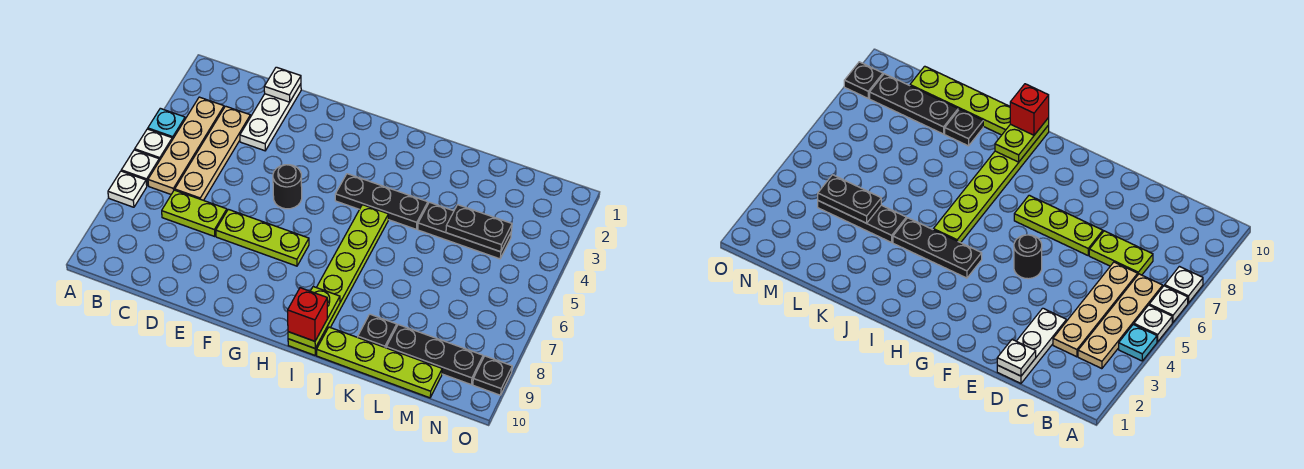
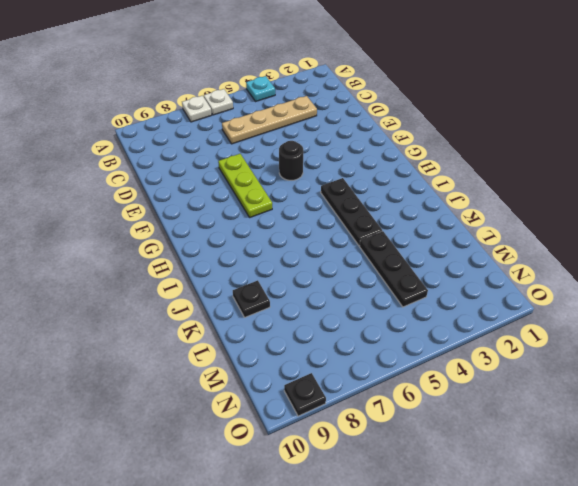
none -> white 1x1 plate [135,129,172,161]
none -> tan 1x4 plate [148,97,224,194]
none -> lime 1x2 plate [162,190,227,237]

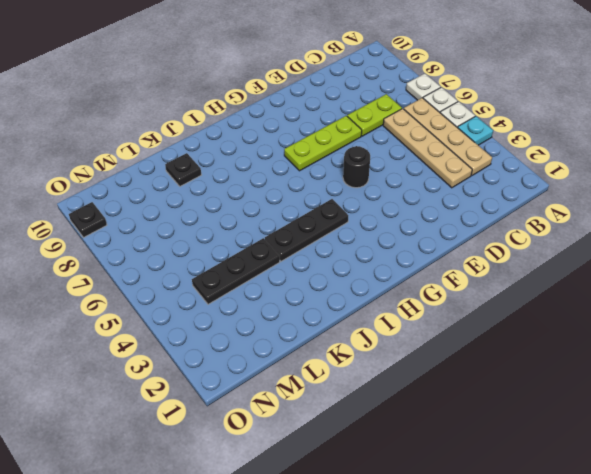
none -> white 1x3 plate [240,84,301,151]
none -> lime 1x6 plate [288,205,388,355]
none -> lime 1x4 plate [317,327,442,398]

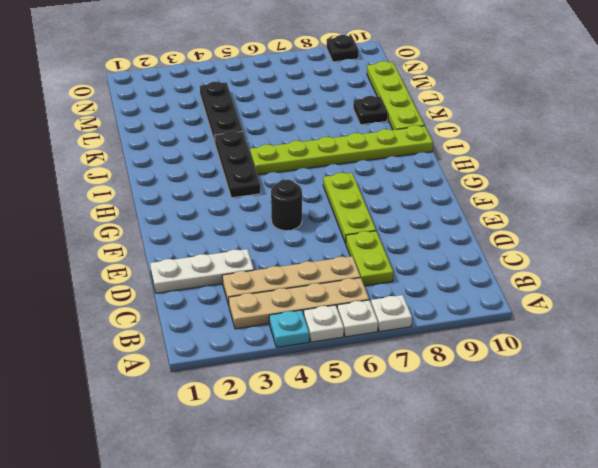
none -> black 1x3 plate [386,325,483,384]
none -> white 1x1 plate [264,67,301,102]
none -> lime 1x2 plate [288,287,340,348]

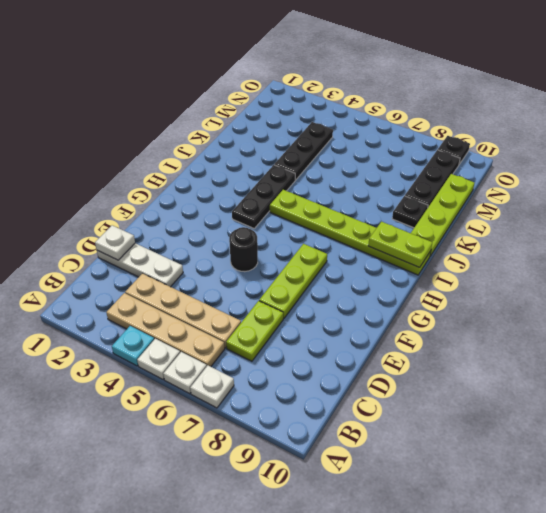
none -> black 1x2 plate [446,205,512,252]
none -> red 1x1 brick [288,288,327,341]

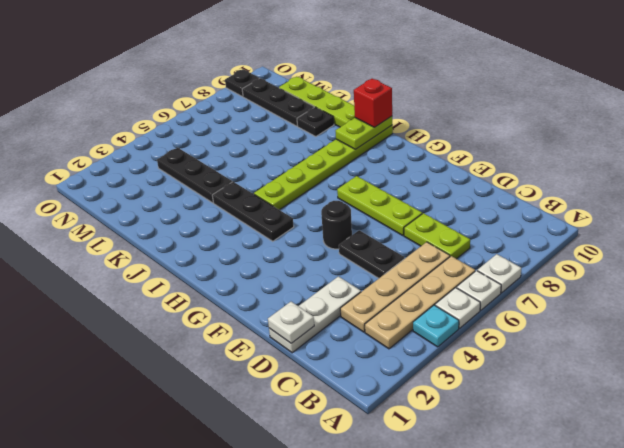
black 1x2 plate [339,230,405,278] -> black 1x2 plate moved to [446,205,512,252]

